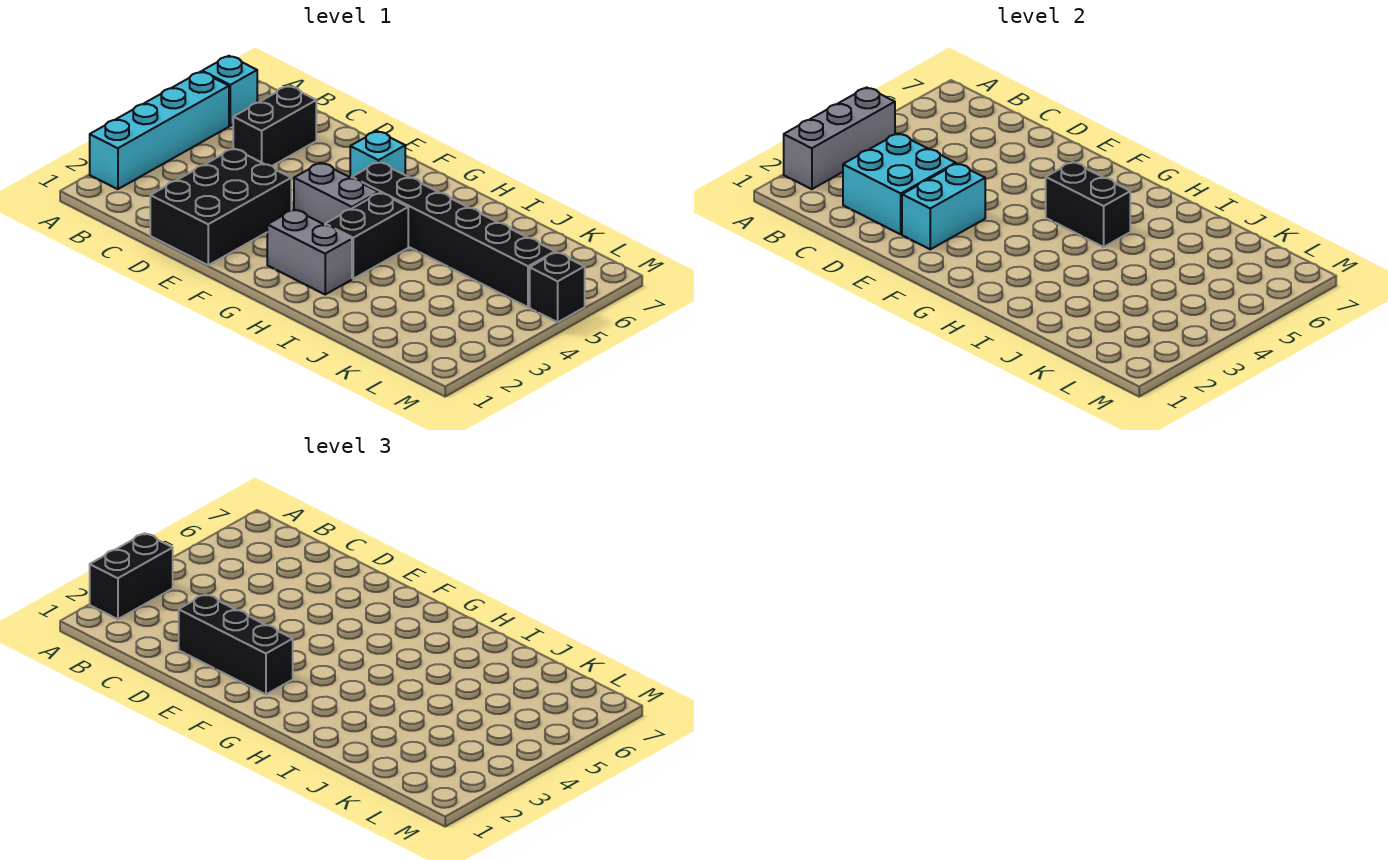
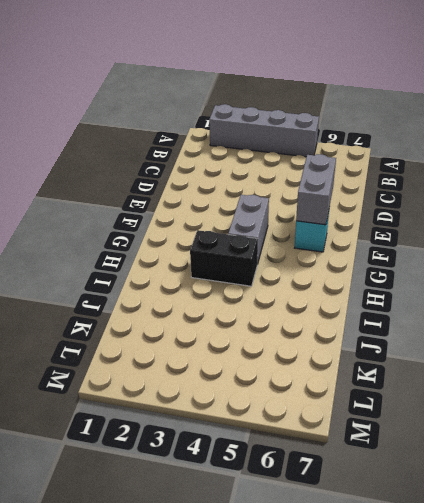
grey 1x4 brick [209,104,319,157] -> cyan 1x4 brick [90,72,229,189]
grey 1x2 brick [296,154,336,225] -> grey 1x2 brick moved to [267,209,352,294]
none -> cyan 1x1 brick [202,56,257,126]
none -> black 1x2 brick [233,86,316,166]
none -> black 2x3 brick [150,148,291,265]

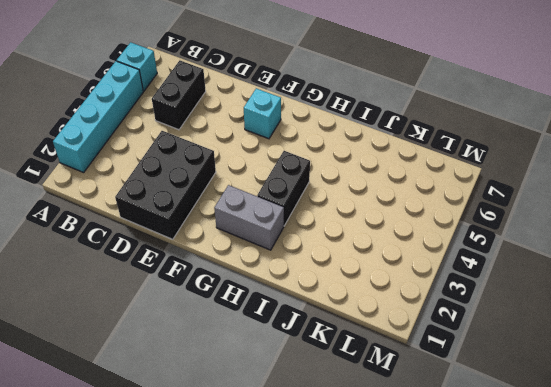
none -> grey 1x2 brick [294,163,379,225]
none -> black 1x6 brick [352,162,555,307]
none -> black 1x1 brick [530,252,585,322]

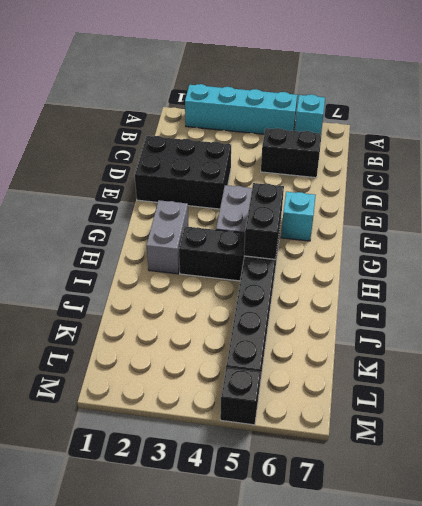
none -> grey 1x3 brick [784,87,895,189]
none -> cyan 2x2 brick [843,133,956,234]
none -> cyan 1x2 brick [902,164,985,249]

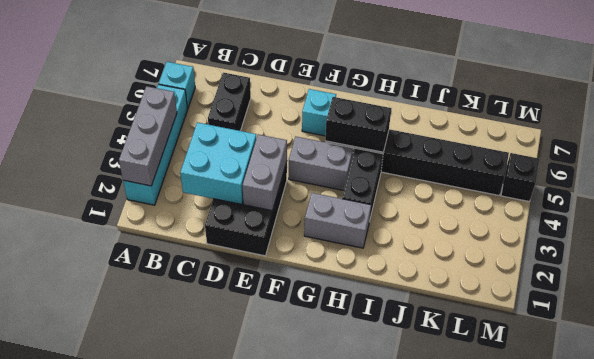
grey 1x2 brick [242,134,287,211] -> cyan 1x2 brick [902,164,985,249]
none -> black 1x2 brick [90,533,173,619]
none -> black 1x3 brick [179,594,293,694]

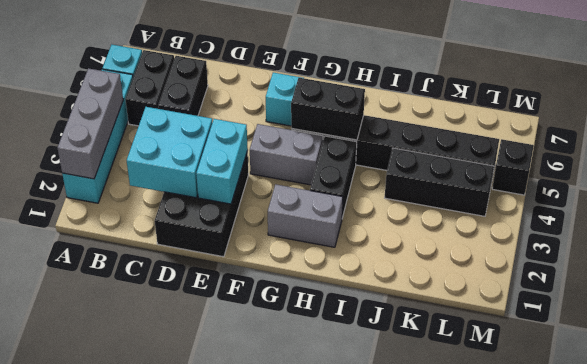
black 1x2 brick [125,50,174,126] -> black 1x2 brick moved to [90,533,173,619]
black 1x3 brick [385,148,494,216] -> black 1x3 brick moved to [179,594,293,694]

